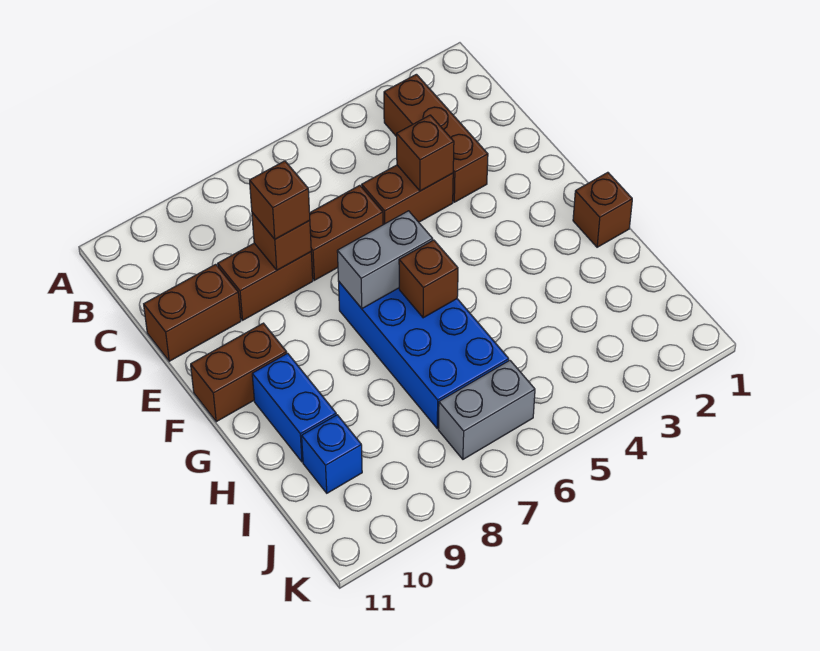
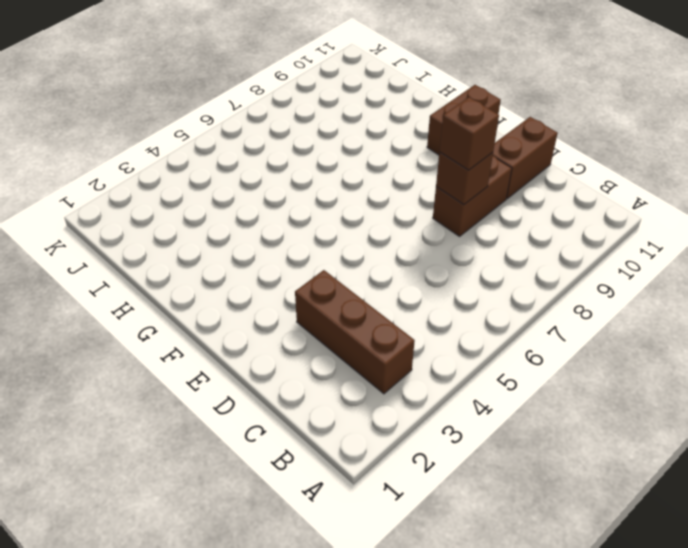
none -> brown 1x2 brick [362,165,453,225]
none -> brown 1x2 brick [310,185,383,280]
none -> blue 2x4 brick [339,282,509,429]

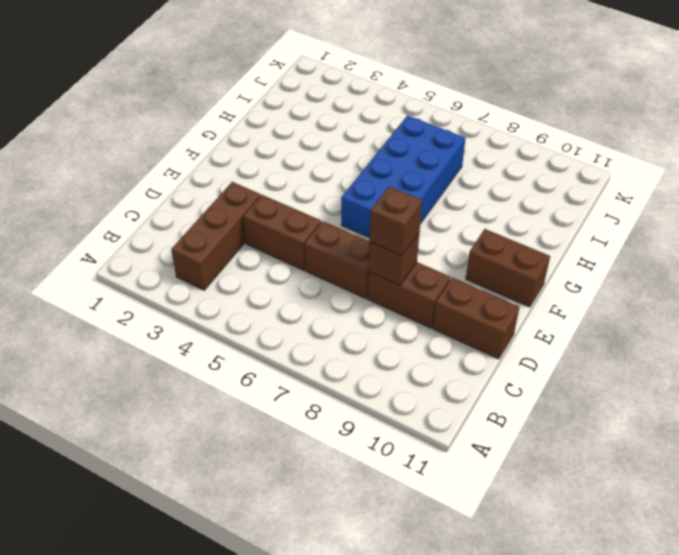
none -> brown 1x1 brick [573,172,632,247]
none -> blue 1x2 brick [252,353,336,462]
none -> blue 1x1 brick [302,415,362,493]

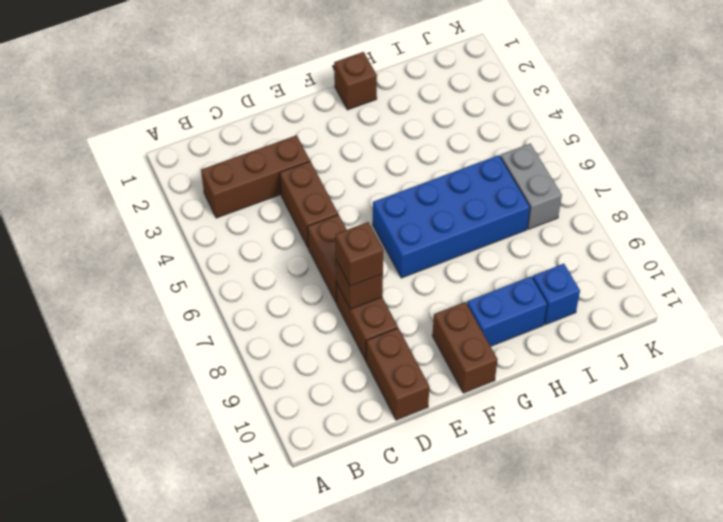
none -> brown 1x1 brick [397,115,454,191]
none -> grey 1x2 brick [337,211,433,309]
none -> brown 1x1 brick [399,240,458,318]

